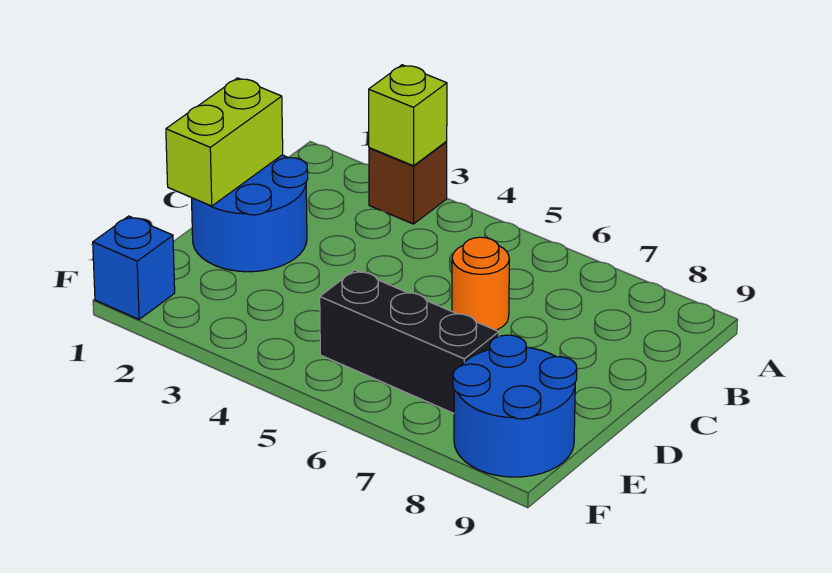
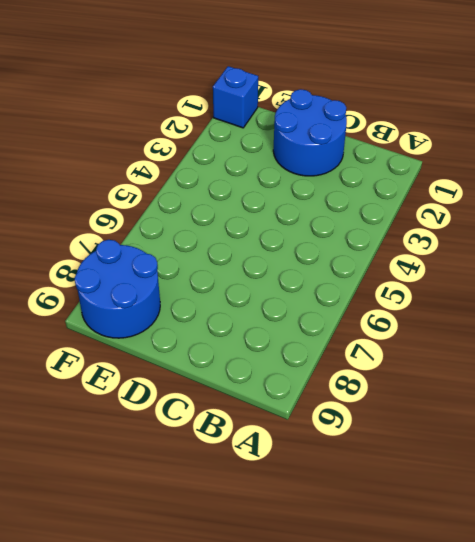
none -> brown 1x1 brick [369,142,447,224]
none -> orange 1x1 round brick [452,237,509,330]

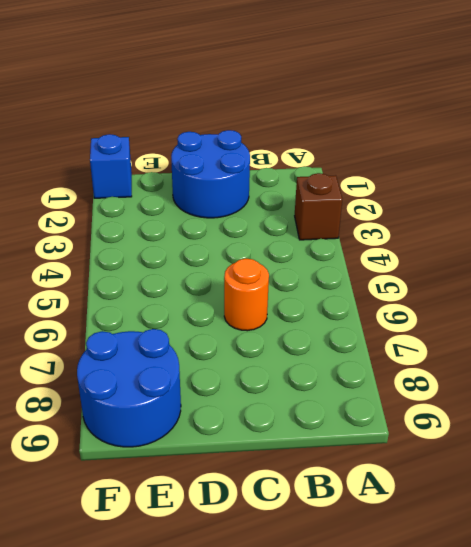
none -> black 1x3 brick [320,270,499,413]
none -> lime 1x1 brick [369,65,447,166]

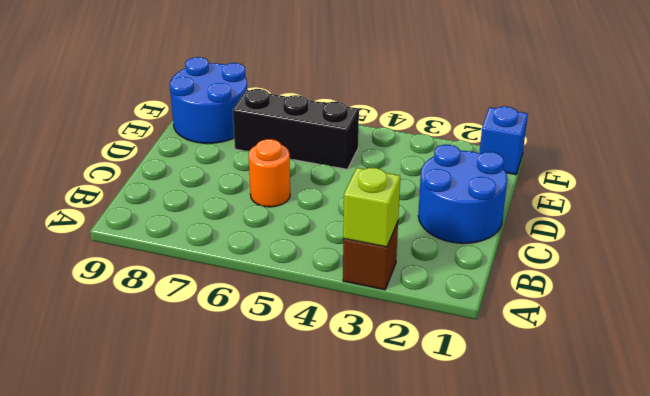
none -> lime 1x2 brick [166,78,283,206]

